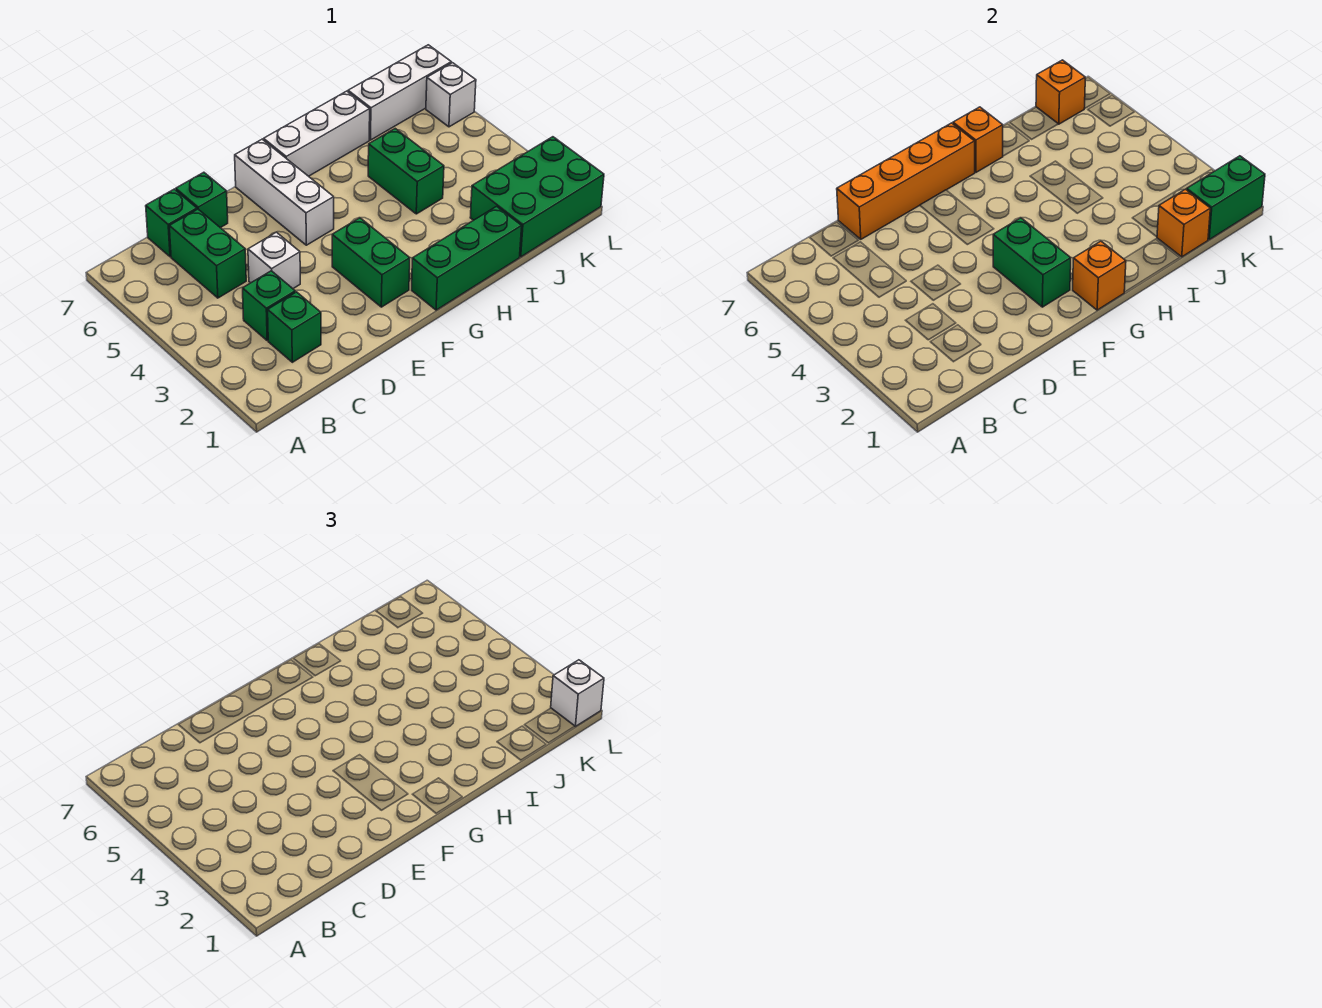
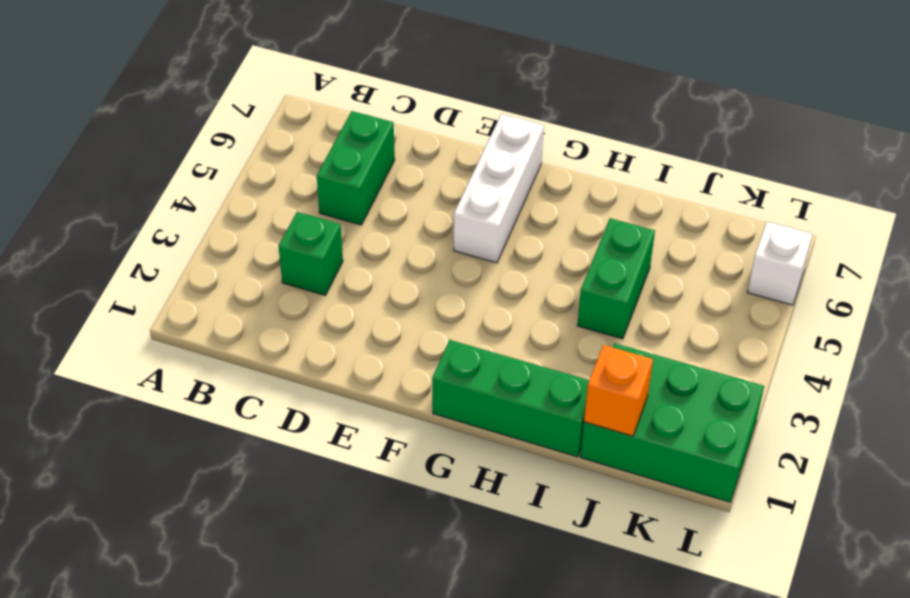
none -> green 1x1 brick [268,292,321,362]
none -> green 1x1 brick [146,189,197,257]
none -> white 1x1 brick [248,232,300,288]

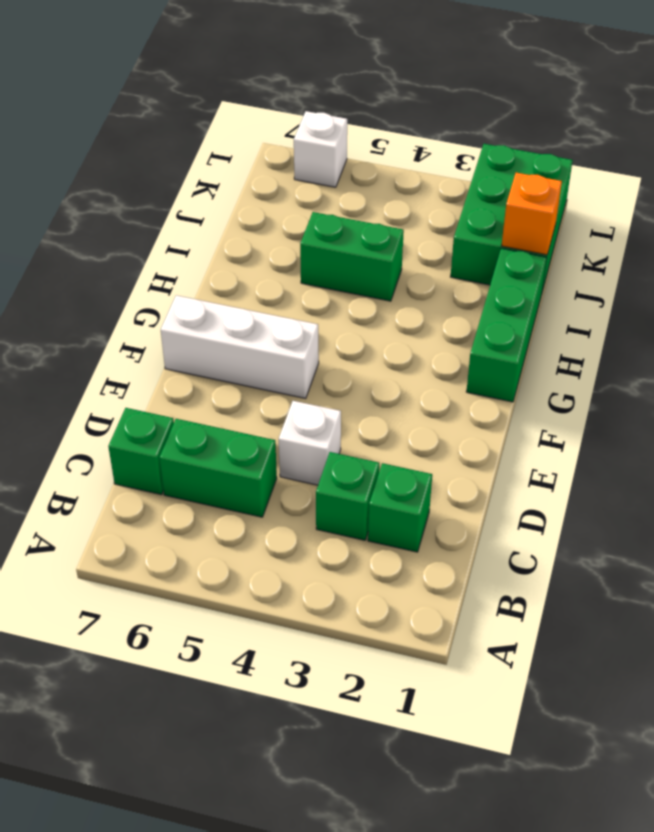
none -> green 1x1 brick [176,172,228,228]
none -> green 1x2 brick [332,218,410,307]
none -> white 1x3 brick [264,91,370,176]

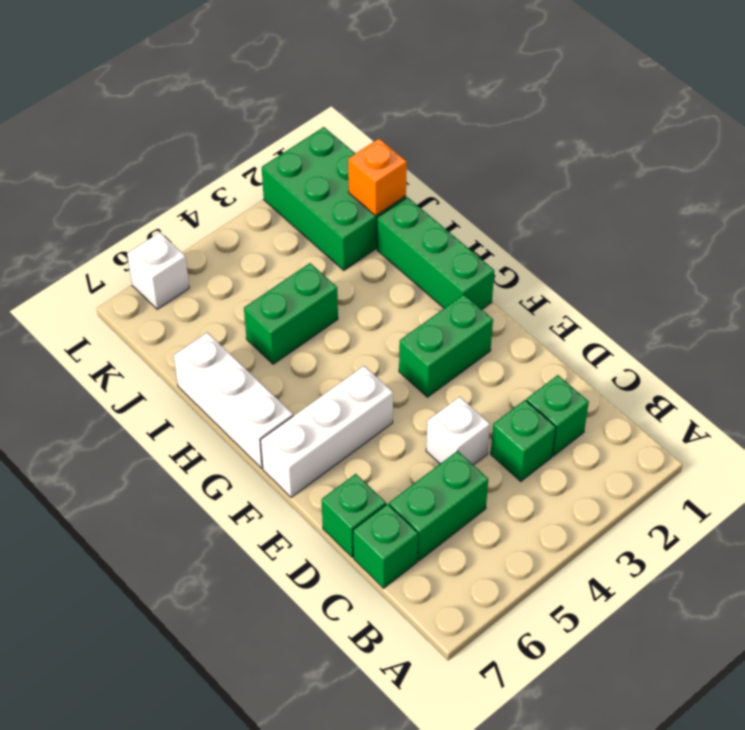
none -> white 1x3 brick [348,45,451,140]
none -> orange 1x4 brick [837,123,975,239]
none -> green 1x2 brick [993,218,1071,307]

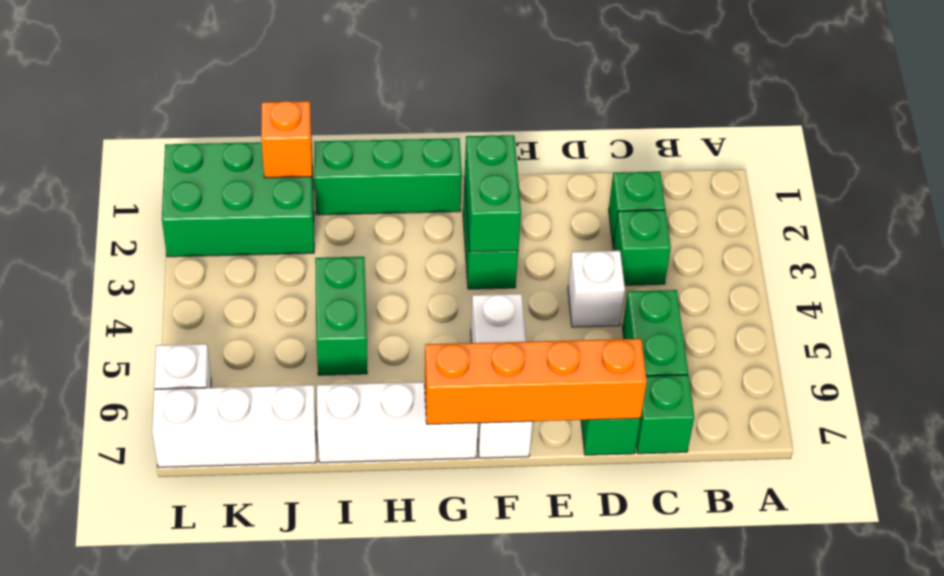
none -> orange 1x1 brick [1073,241,1126,310]
none -> orange 1x1 brick [953,107,1003,172]
none -> green 1x2 brick [1187,156,1265,239]

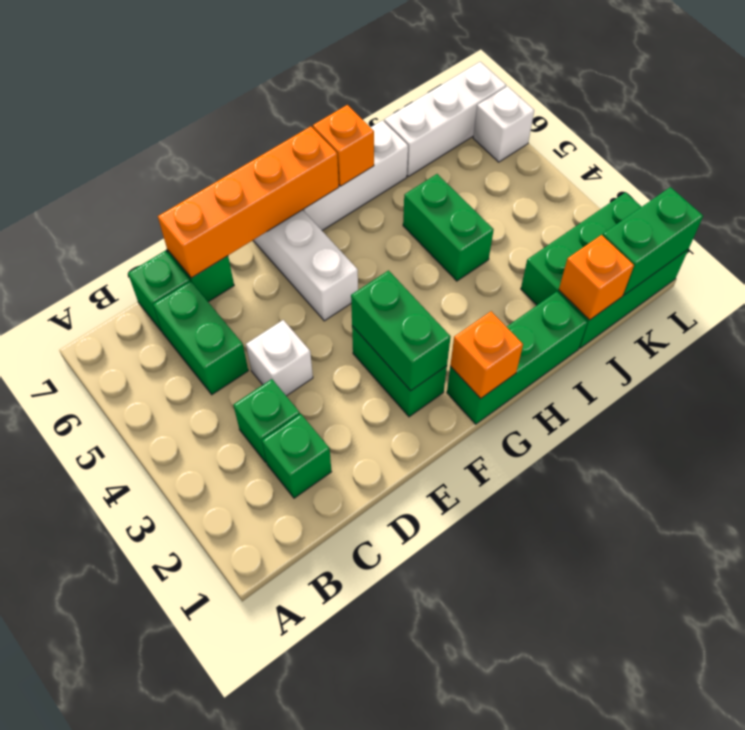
none -> orange 1x1 brick [1036,60,1085,124]
none -> white 1x1 brick [551,660,604,726]

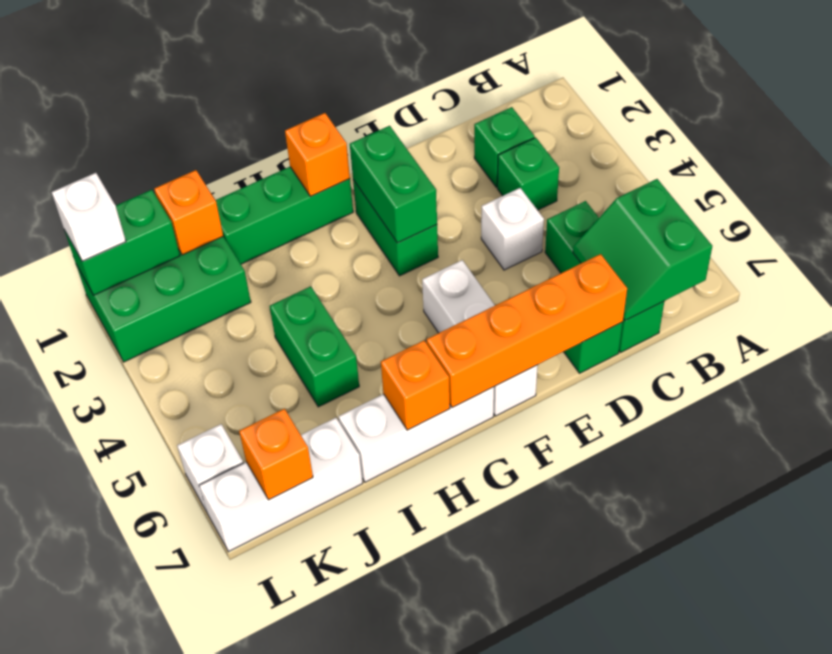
green 2x2 slope [573,179,712,321] -> none

